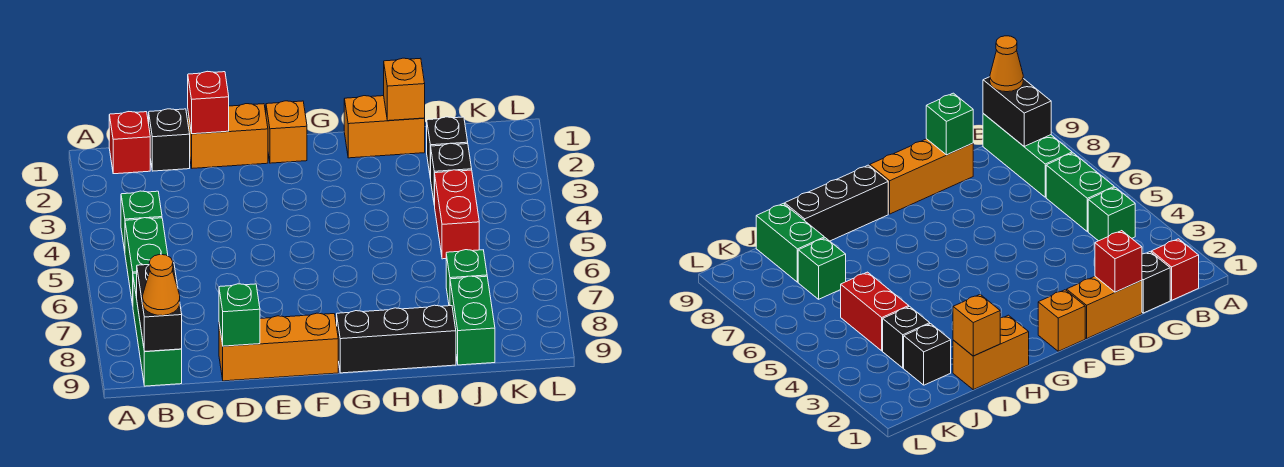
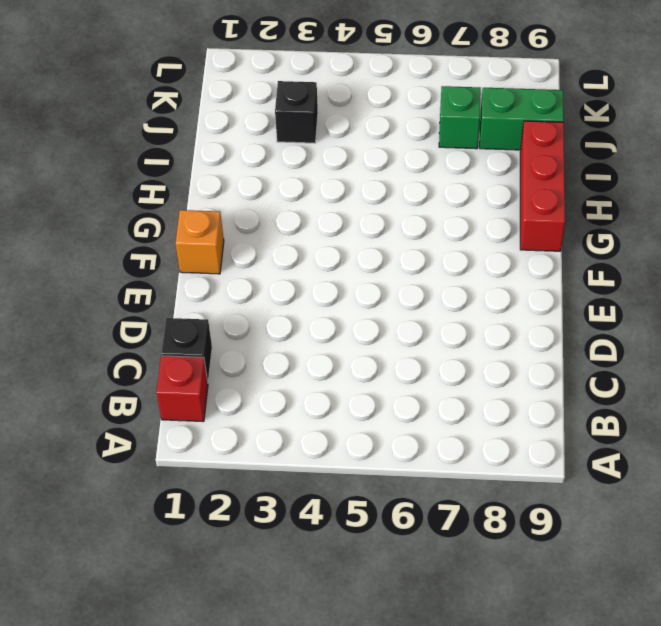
red 1x3 brick [520,121,565,251] -> black 1x3 brick [337,305,456,373]
none -> green 1x1 brick [121,191,162,251]
none -> green 1x2 brick [125,218,168,305]
none -> green 1x3 brick [133,273,182,386]

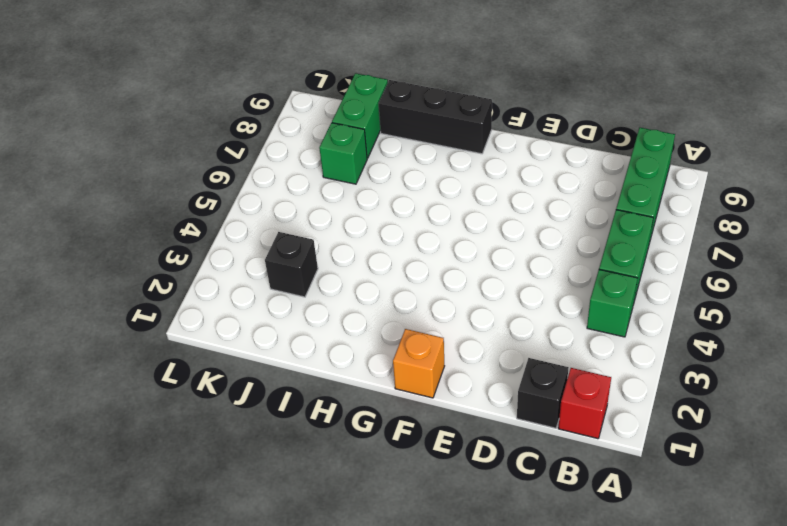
none -> orange 1x2 brick [188,104,268,168]
none -> orange 1x3 brick [219,313,338,381]
none -> orange 1x2 brick [344,96,425,158]

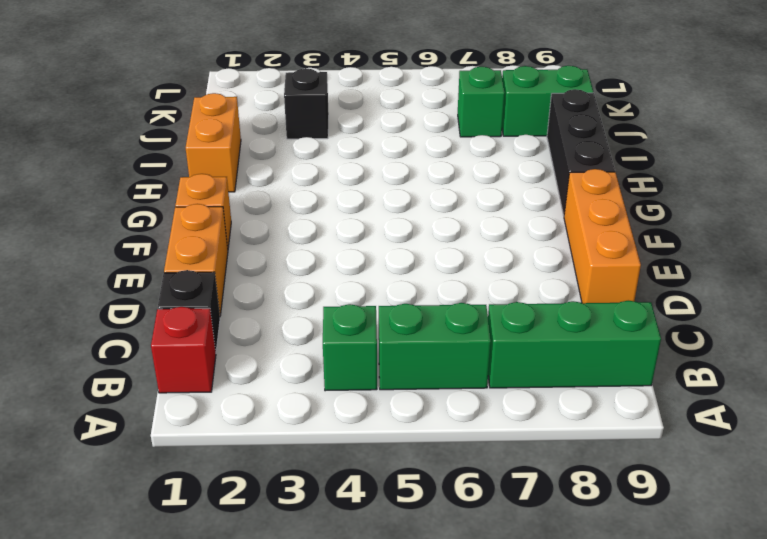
none -> black 1x1 brick [427,117,468,179]
none -> red 1x2 brick [435,170,479,259]
none -> black 1x2 brick [137,263,182,352]

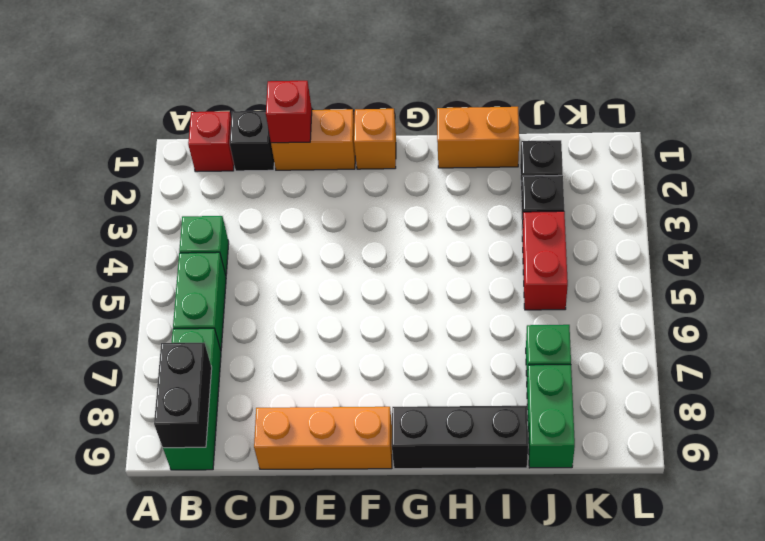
none -> green 1x1 brick [219,284,260,346]
none -> orange 1x1 brick [384,58,425,121]
none -> orange 1x1 cone [143,254,180,316]

